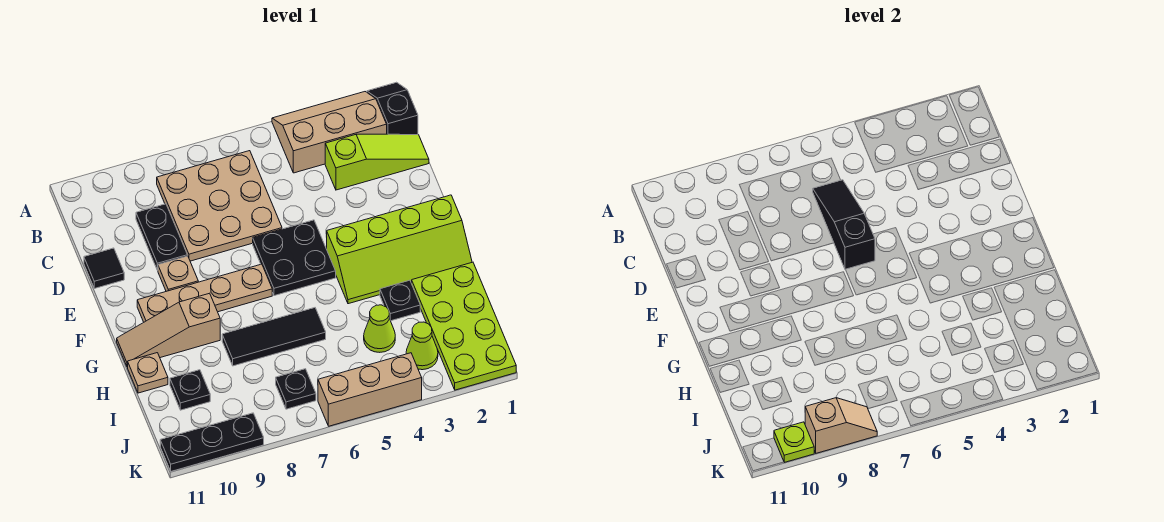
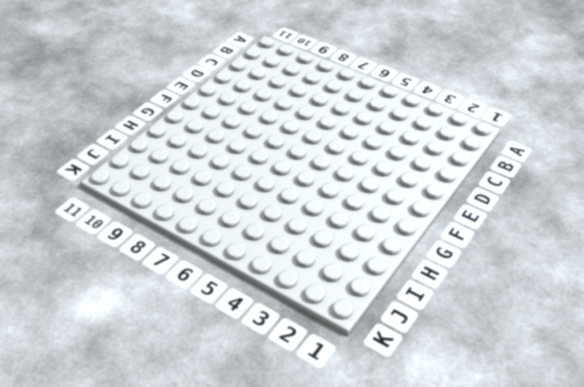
none -> black 1x2 slope [367,82,418,135]
none -> tan 2x3 slope [272,92,387,173]
none -> tan 3x3 plate [157,151,282,261]

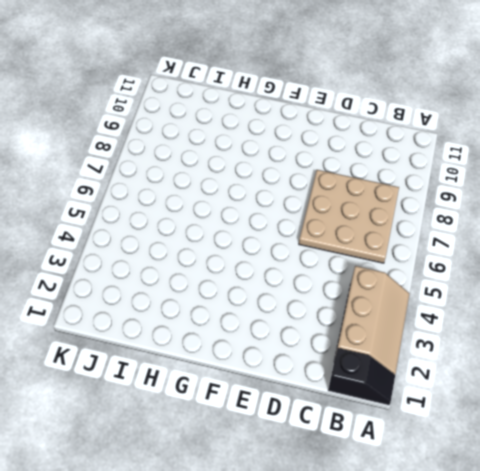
none -> lime 1x3 slope [325,134,429,190]
none -> black 1x2 plate [136,204,187,270]
none -> black 1x1 tile [84,248,124,289]

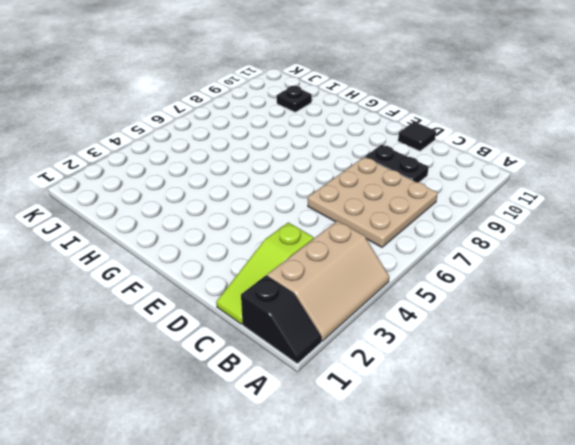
none -> black 2x2 plate [253,220,336,296]
none -> tan 1x1 plate [158,256,198,291]
none -> lime 2x4 slope [327,195,472,304]

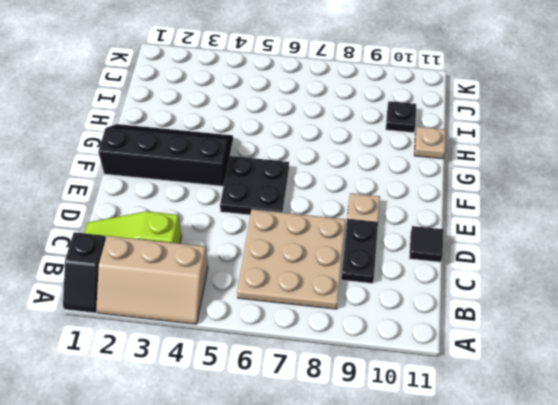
black 2x4 slope [98,124,233,186] -> lime 2x4 slope [327,195,472,304]
none -> tan 1x4 plate [137,264,272,322]
none -> tan 1x3 slope [117,293,220,367]
none -> lime 2x4 plate [412,262,516,390]

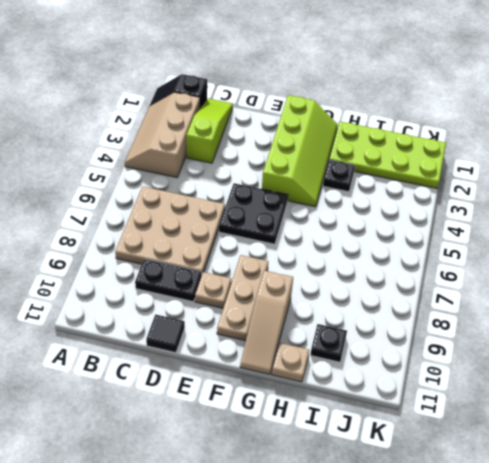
tan 1x3 plate [217,255,268,341] -> tan 1x4 plate [137,264,272,322]
none -> black 1x3 tile [222,308,326,366]
none -> lime 1x1 cone [364,305,395,352]
none -> lime 1x1 cone [406,322,438,370]

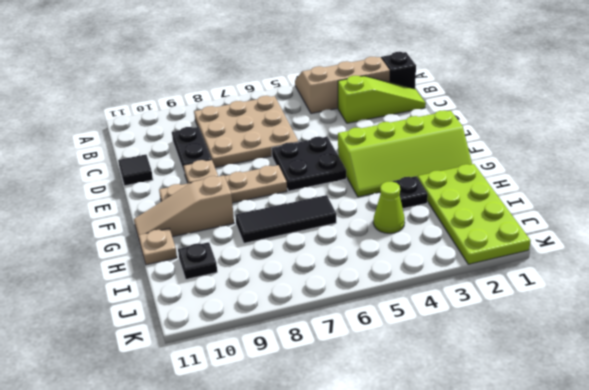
none -> lime 1x1 cone [406,322,438,370]
none -> black 1x1 plate [276,369,316,409]
none -> tan 1x3 brick [318,353,422,426]

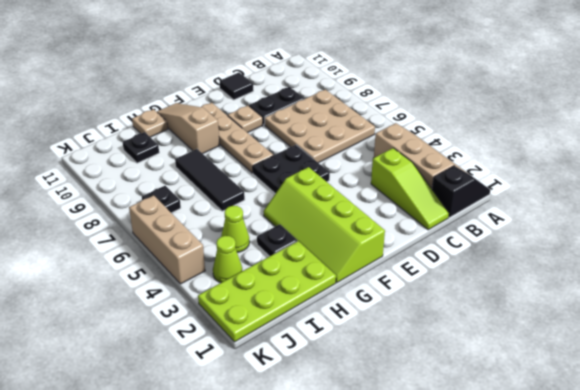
none -> black 1x3 plate [160,413,264,471]
none -> black 1x3 slope [813,180,875,270]
none -> tan 1x2 slope [805,398,877,453]

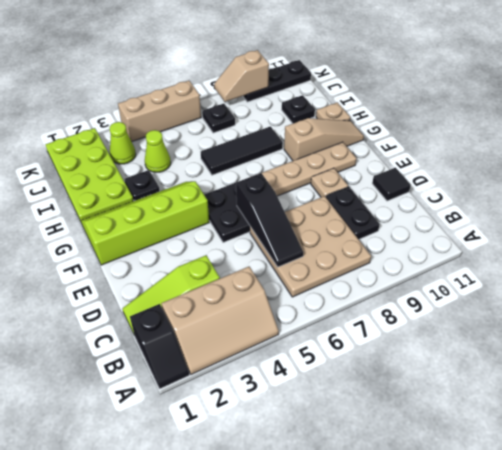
none -> lime 1x1 plate [774,422,814,462]

